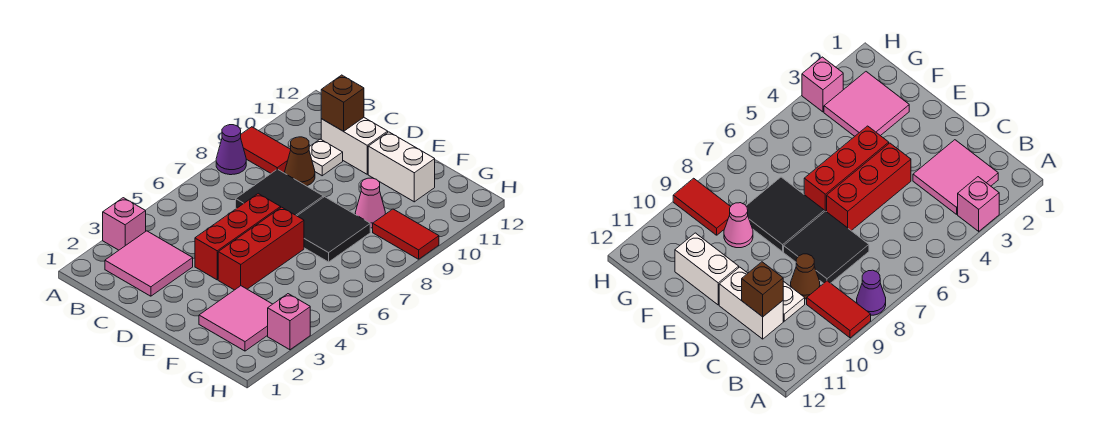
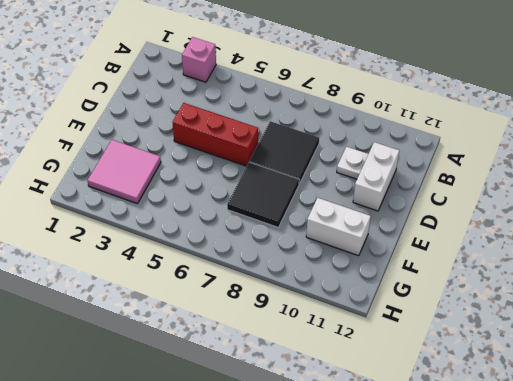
white 1x2 brick [306,198,371,256] -> white 1x2 brick turned to [368,132,435,202]
none -> purple 1x1 cone [216,125,246,175]
none -> red 1x2 tile [241,127,291,173]
none -> pink 2x2 tile [105,231,193,296]

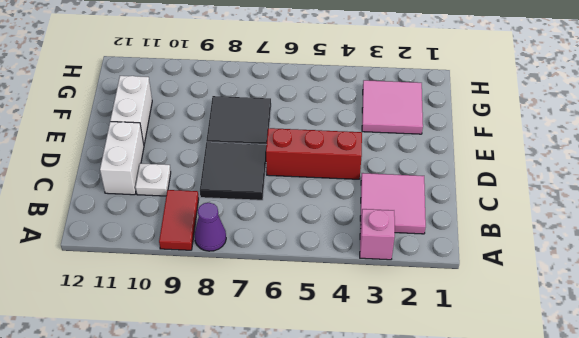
none -> brown 1x1 cone [285,137,315,186]
none -> red 1x3 brick [218,207,304,290]
none -> pink 1x1 cone [355,178,385,228]

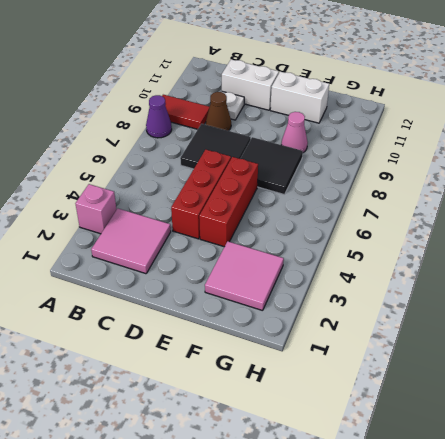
none -> red 1x2 tile [373,209,439,259]
none -> pink 1x1 brick [268,294,310,350]
none -> brown 1x1 brick [321,75,364,131]

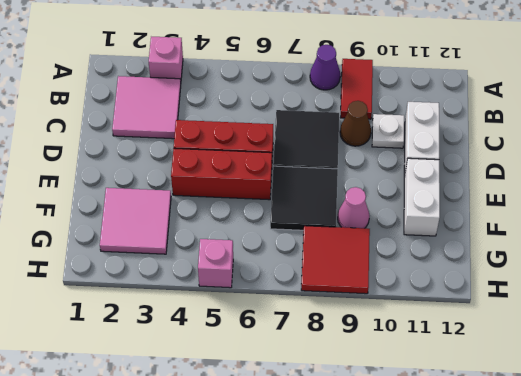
red 2x2 tile [301,226,370,294] -> red 1x2 tile [373,209,439,259]
pink 1x1 brick [198,239,233,288] -> pink 1x1 brick moved to [268,294,310,350]
none -> brown 1x1 brick [321,75,364,131]

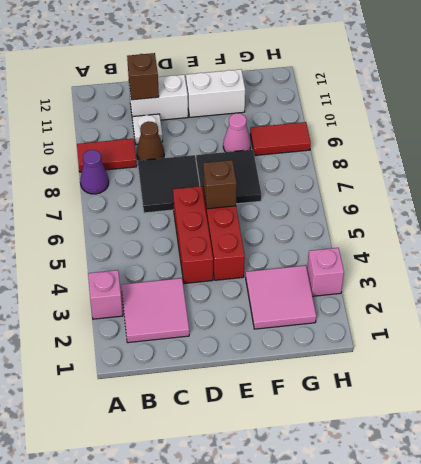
brown 1x1 brick [203,160,237,209] -> none

